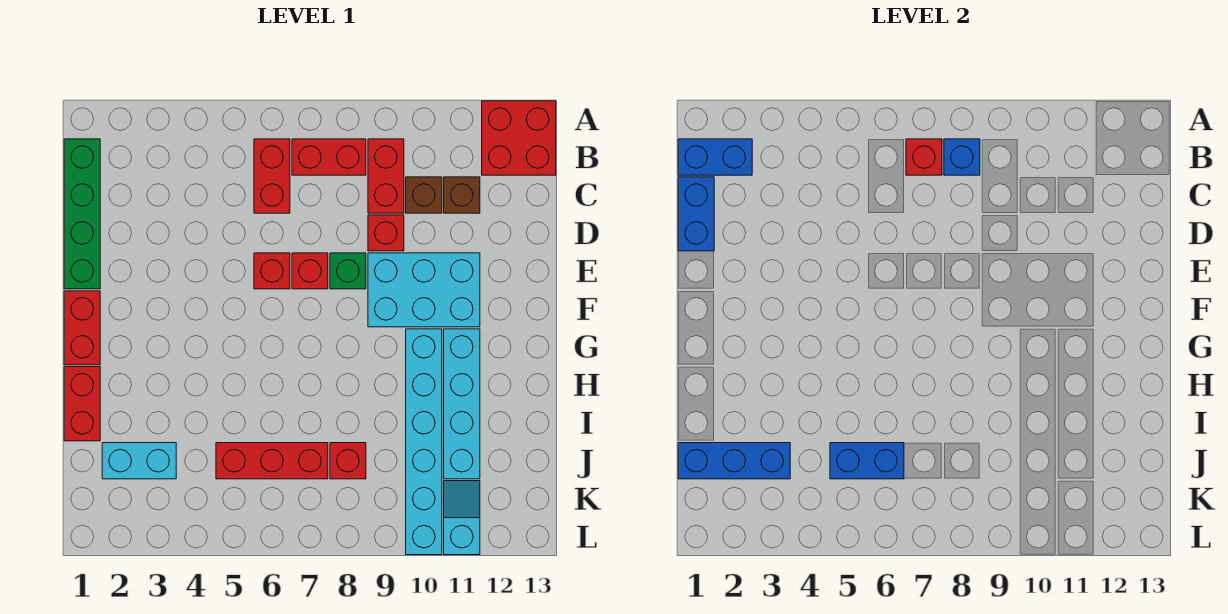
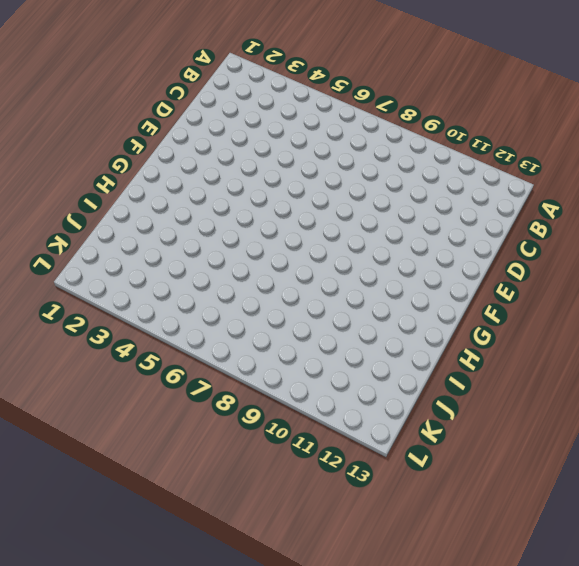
none -> red 2x2 brick [482,101,556,175]
none -> green 1x4 brick [64,139,100,289]
none -> red 1x2 brick [254,139,290,213]

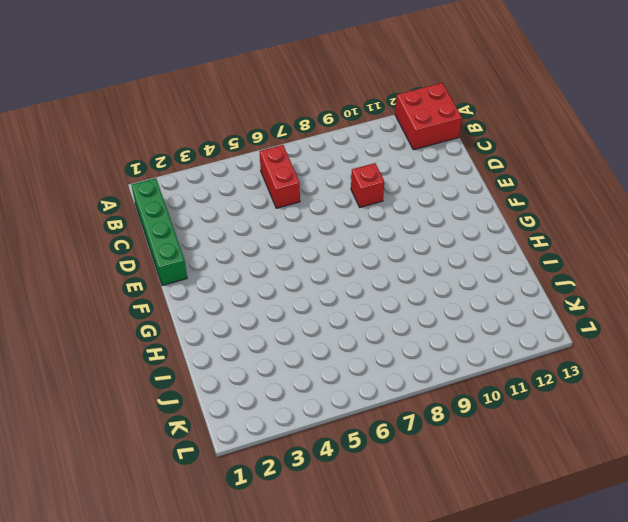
none -> red 1x2 brick [292,139,366,175]
none -> red 1x2 brick [368,139,404,213]
none -> brown 1x1 brick [406,177,442,213]

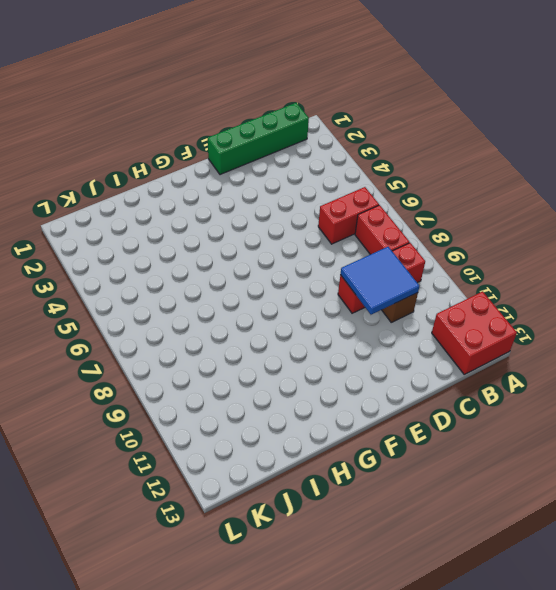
blue 2x2 tile [340,247,419,315] -> none
none -> brown 1x1 brick [444,177,480,213]
none -> red 1x1 brick [254,253,290,289]
none -> red 1x1 brick [292,253,328,289]

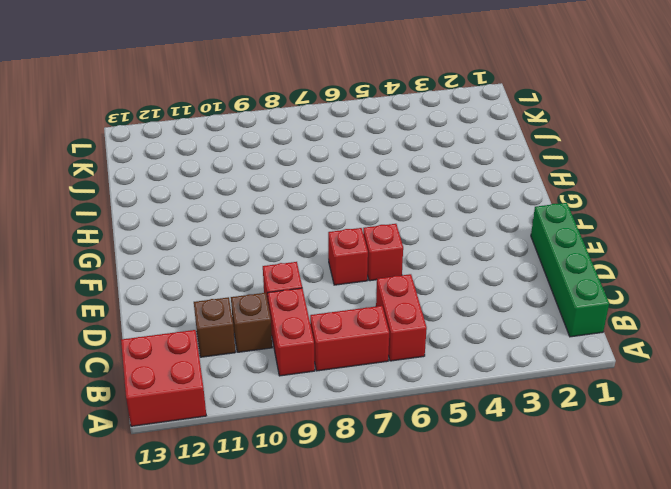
none -> green 1x1 brick [330,253,366,289]
none -> cyan 2x3 brick [368,253,480,327]
none -> red 1x2 brick [64,291,100,365]

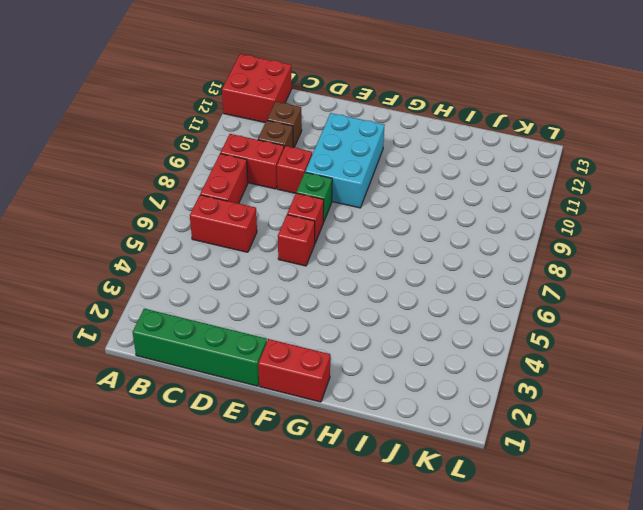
none -> cyan 1x6 brick [406,329,442,555]
none -> cyan 1x4 brick [444,329,480,479]
none -> red 1x2 brick [64,367,100,441]

